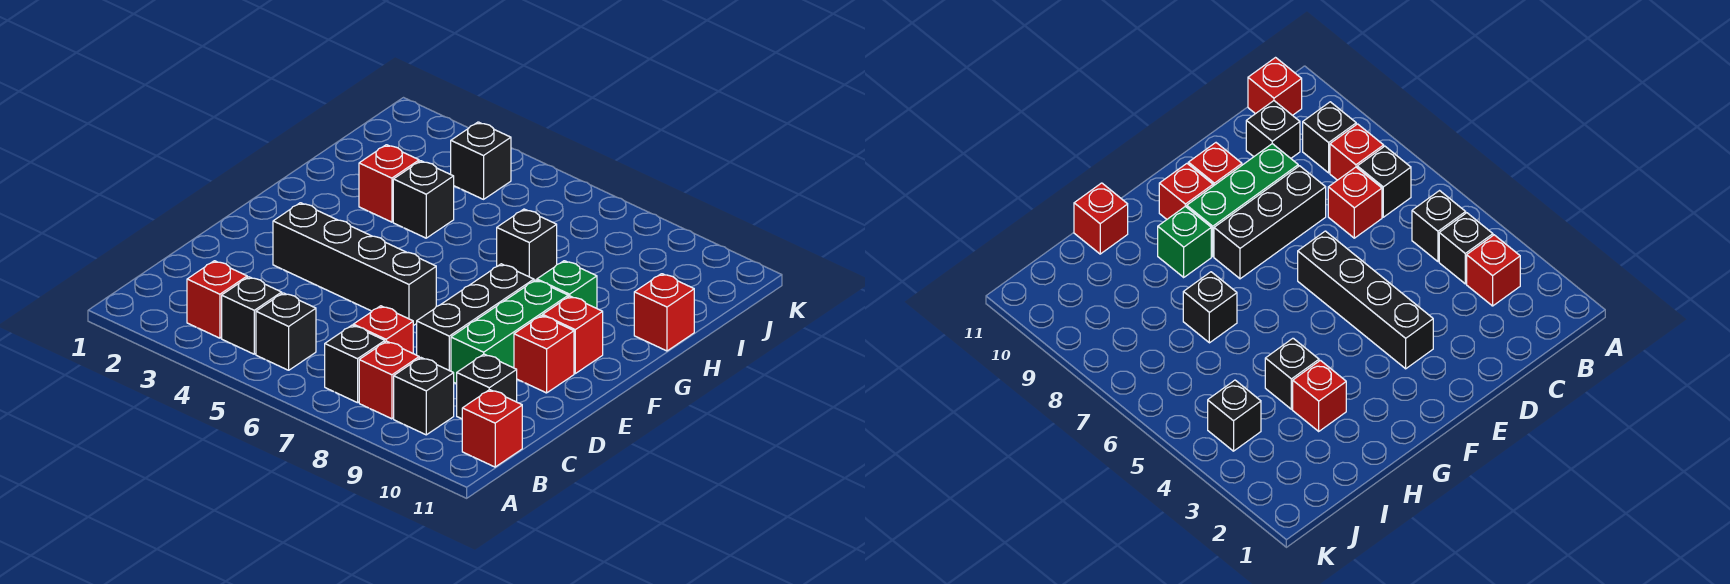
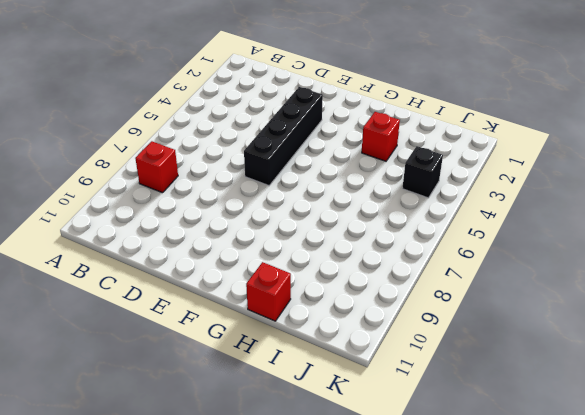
none -> red 1x1 brick [187,261,247,338]
none -> black 1x1 brick [222,277,282,354]
none -> black 1x1 brick [256,293,316,370]

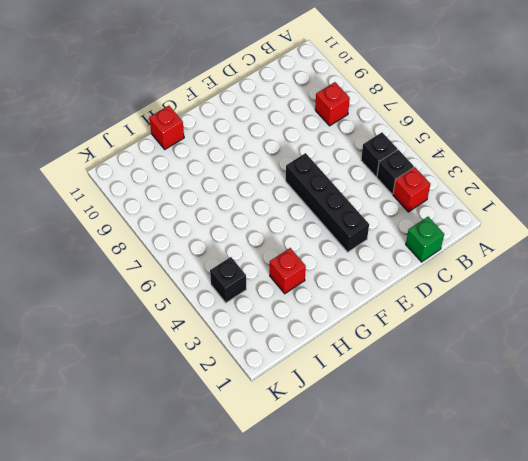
green 1x1 brick [406,217,444,262] -> green 1x1 brick moved to [537,261,597,308]
none -> black 1x1 brick [325,325,385,403]
none -> black 1x1 brick [394,358,454,435]
none -> red 1x1 brick [462,390,522,467]

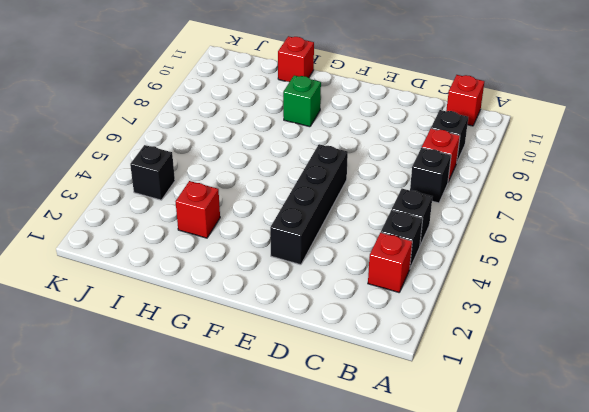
none -> red 1x1 brick [353,306,413,353]
none -> black 1x1 brick [457,354,517,419]
none -> black 1x3 brick [417,264,534,371]

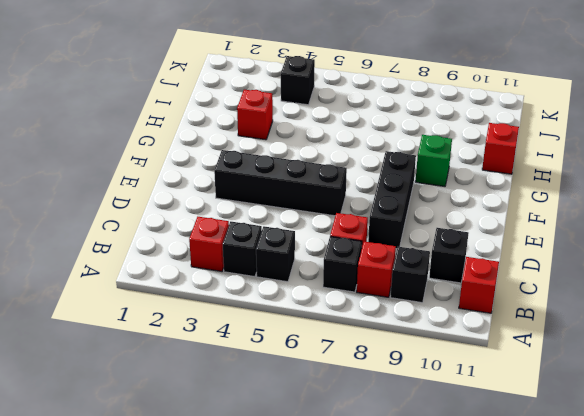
none -> green 1x3 brick [451,280,568,384]
none -> red 1x1 brick [514,315,574,393]
none -> red 1x1 brick [543,296,603,373]

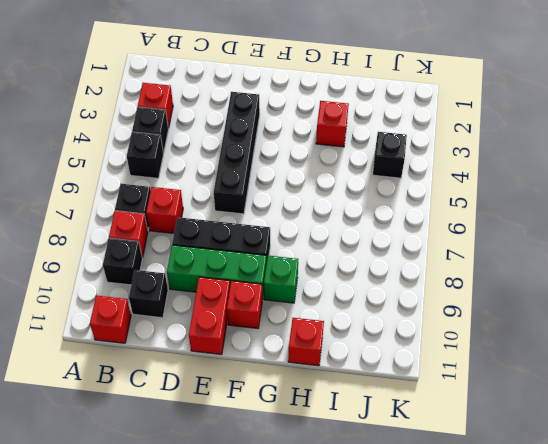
red 1x2 brick [189,277,230,355] -> red 1x1 brick [514,315,574,393]
none -> black 1x1 brick [393,161,454,238]
none -> black 1x1 brick [497,209,557,281]

